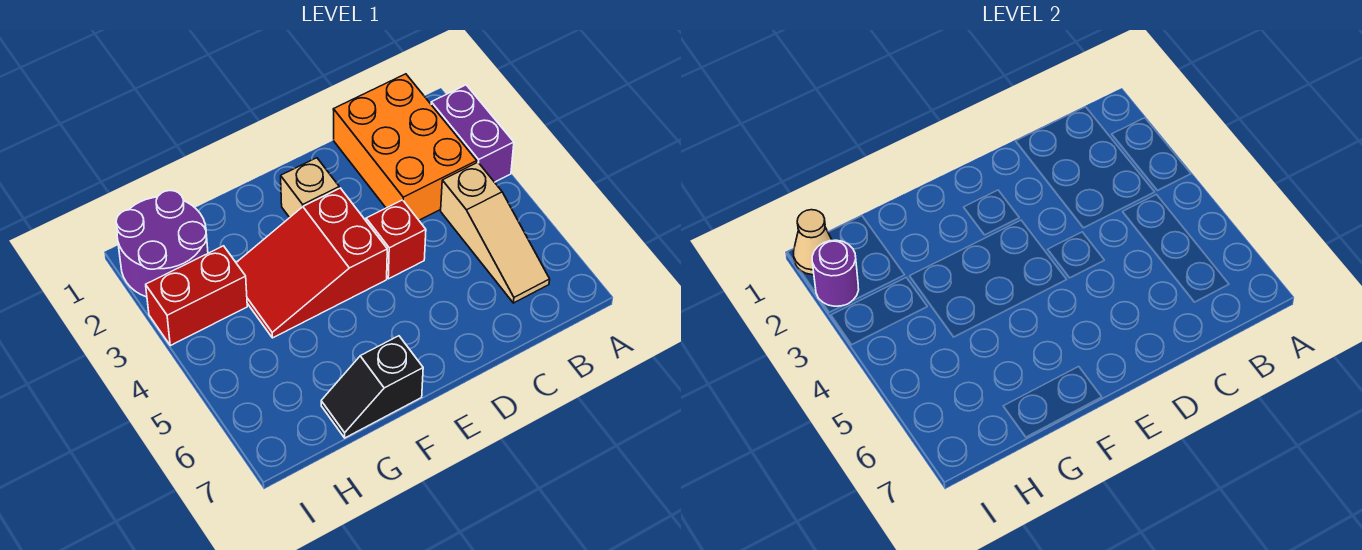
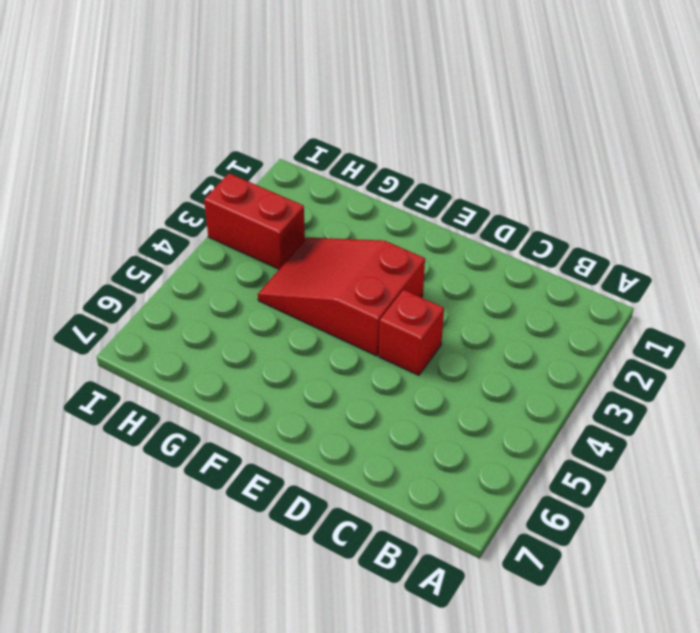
none -> purple 1x2 brick [431,85,514,182]
none -> orange 2x3 brick [333,74,477,220]

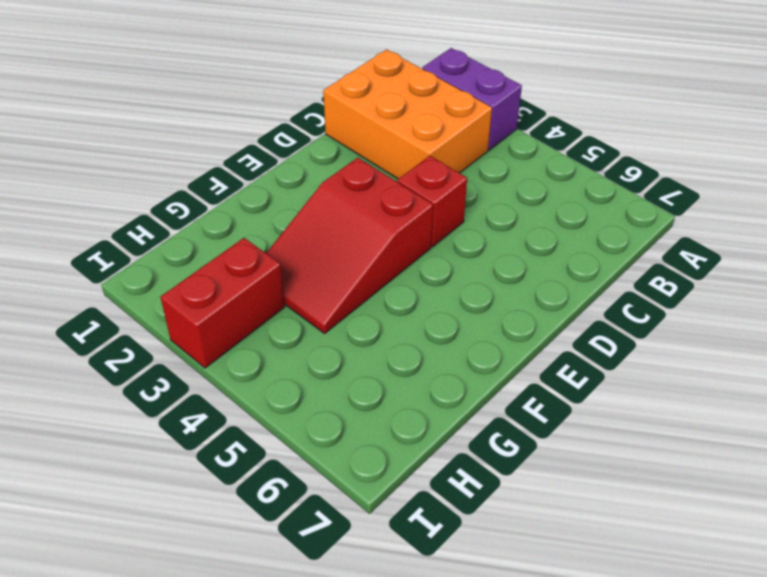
none -> tan 1x3 slope [441,162,550,303]
none -> tan 1x1 brick [281,158,339,218]

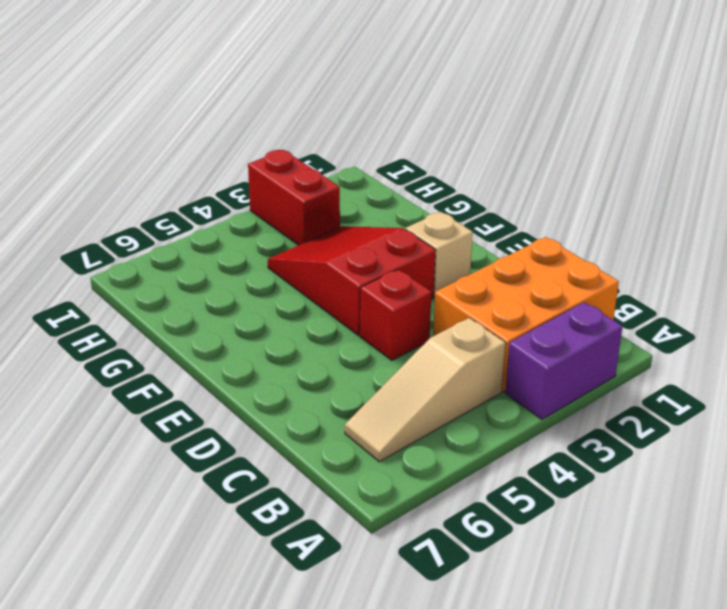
none -> black 1x2 slope [321,336,423,438]
none -> purple 2x2 round brick [116,191,208,297]

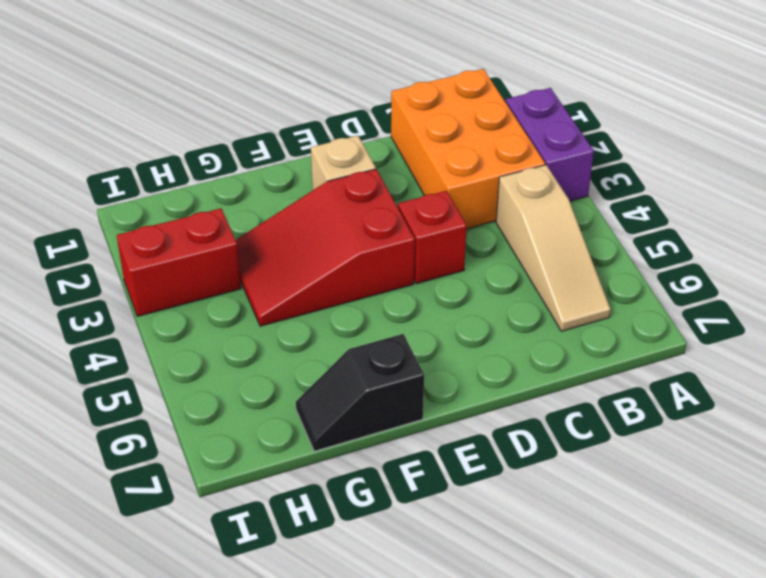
none -> purple 2x2 round brick [116,191,208,297]
none -> tan 1x1 cone [794,210,832,275]

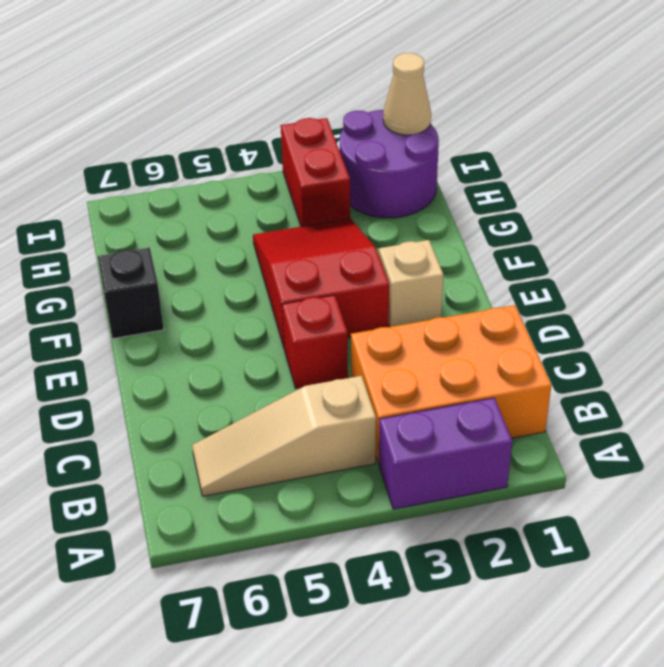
none -> purple 1x1 round brick [812,240,859,306]

